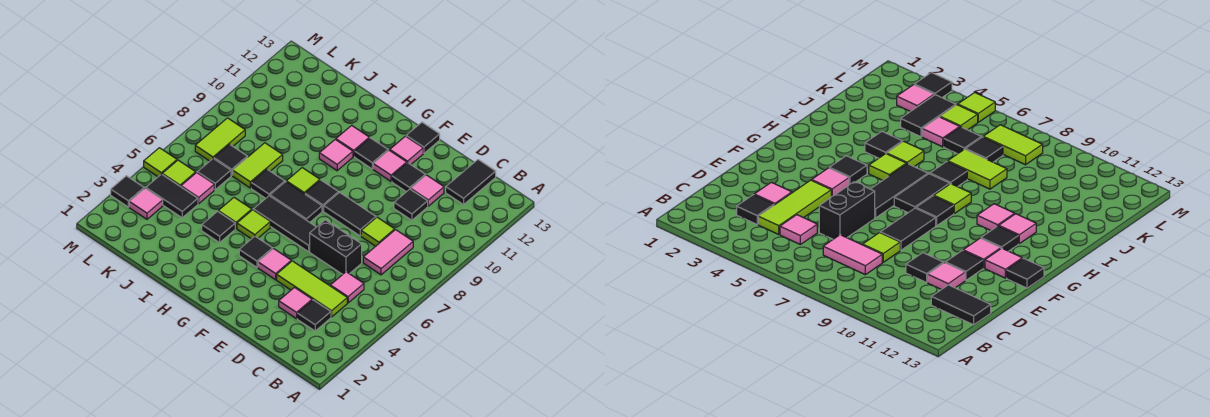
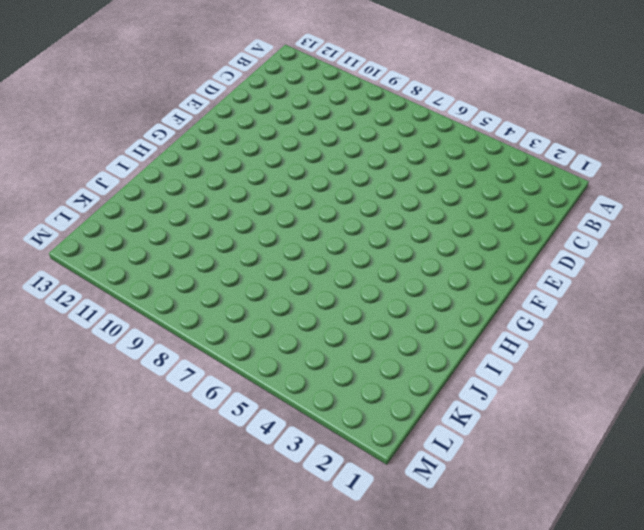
none -> black 1x1 tile [297,300,331,331]
none -> lime 1x3 tile [277,261,347,317]
none -> pink 1x1 tile [330,272,364,303]
none -> pink 1x2 tile [363,230,413,275]

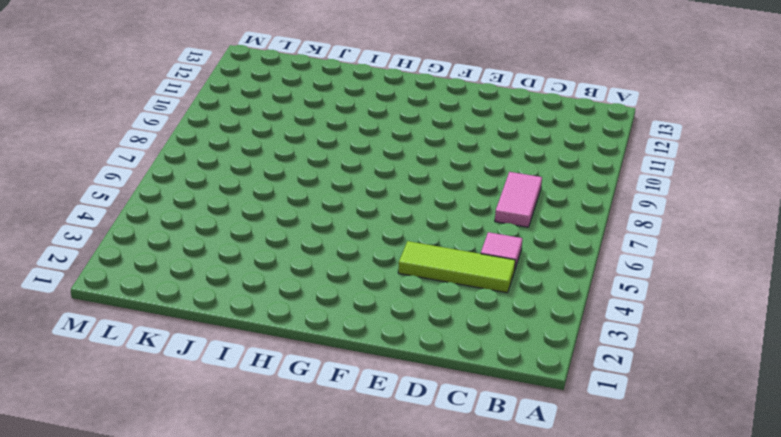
none -> black 1x1 tile [297,300,331,331]
none -> black 1x2 tile [446,160,496,205]
none -> pink 1x1 tile [279,288,312,319]
none -> black 1x2 brick [310,220,362,274]

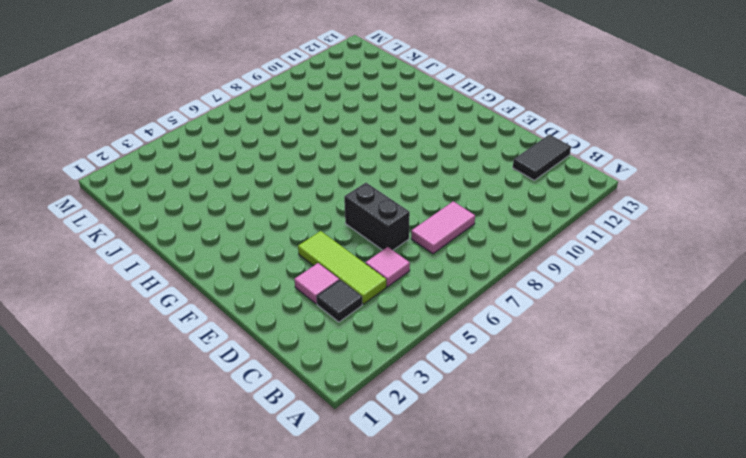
none -> lime 1x1 tile [361,217,395,246]
none -> black 1x1 tile [394,189,428,220]
none -> pink 1x1 tile [411,175,444,206]
none -> black 1x2 tile [324,192,376,236]

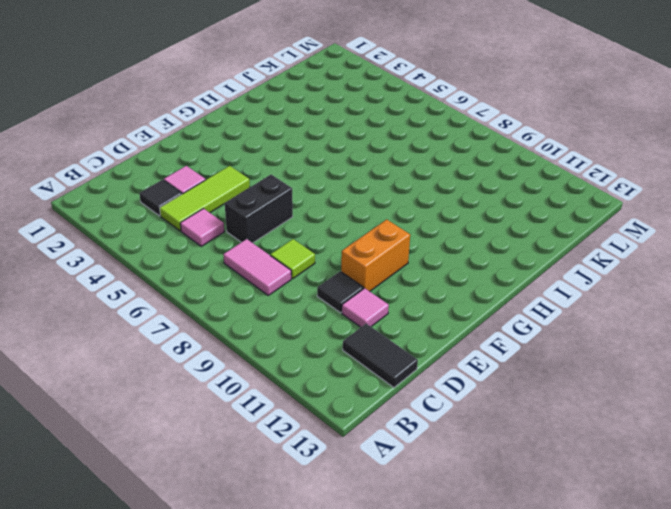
orange 1x2 brick [341,219,410,291] -> none
none -> black 1x2 tile [324,192,376,236]
none -> black 1x1 tile [392,163,425,192]
none -> pink 1x1 tile [258,249,291,280]
none -> black 1x3 tile [253,196,316,252]

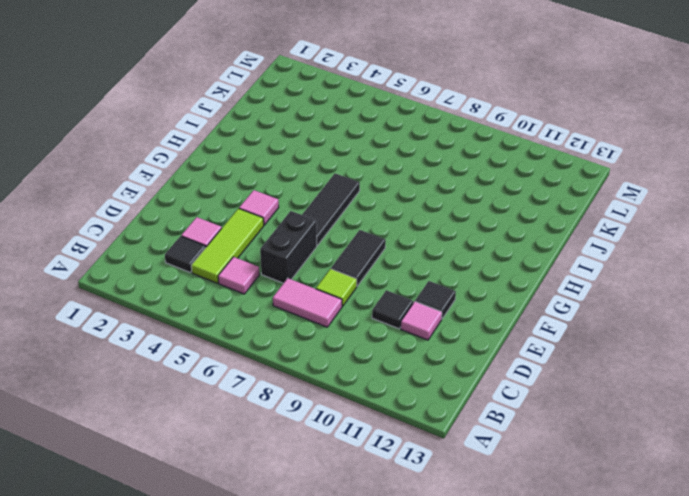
none -> black 1x2 tile [446,160,496,205]
none -> pink 1x1 tile [373,150,407,181]
none -> pink 1x1 tile [390,136,423,164]
none -> black 1x1 tile [406,122,440,153]

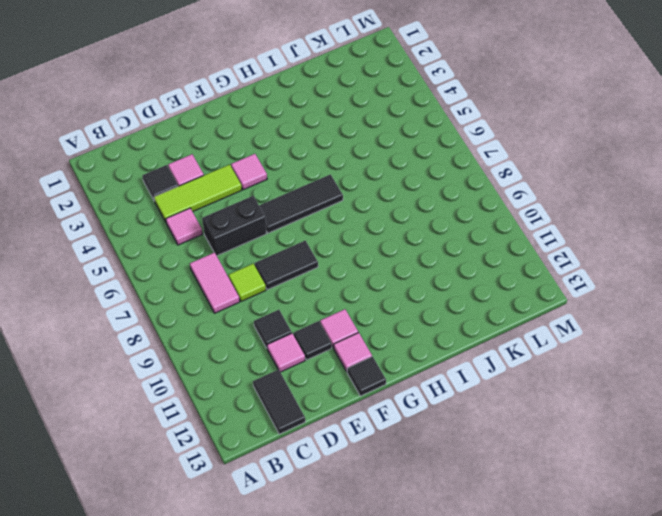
none -> black 1x1 tile [239,236,273,267]
none -> black 1x2 tile [270,182,322,222]
none -> black 1x1 tile [305,180,339,211]
none -> black 1x1 tile [355,138,388,169]

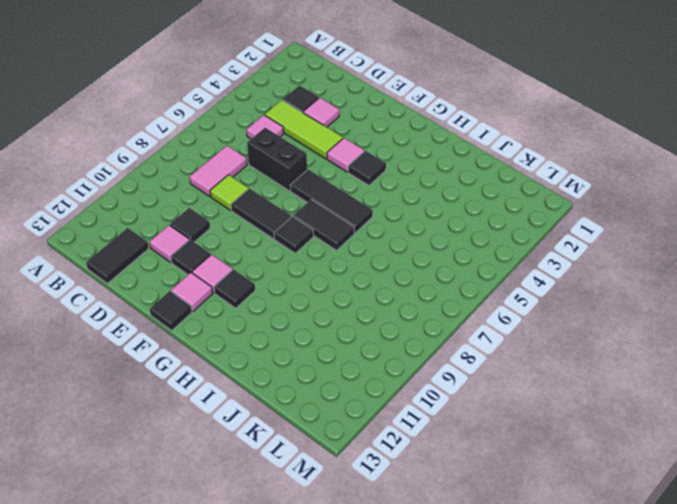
none -> lime 1x1 tile [237,210,270,239]
none -> lime 1x1 tile [286,168,320,194]
none -> pink 1x1 tile [319,140,353,171]
none -> pink 1x1 tile [336,125,369,157]

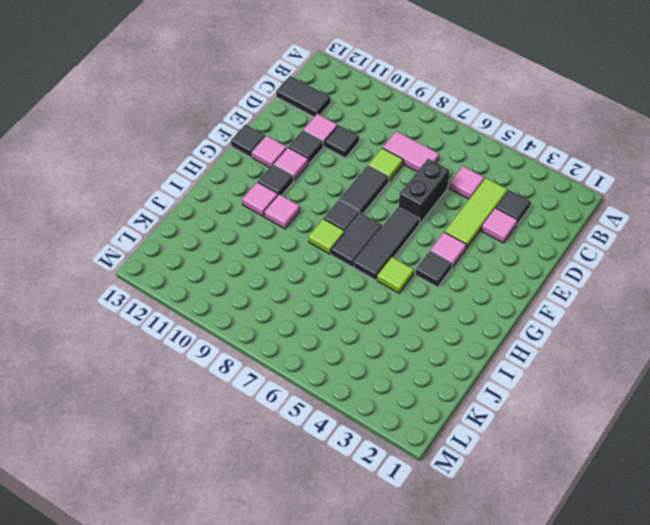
none -> black 1x1 tile [202,211,235,243]
none -> lime 1x1 tile [218,198,252,228]
none -> black 1x1 tile [251,169,285,198]
none -> lime 1x2 tile [233,143,283,188]

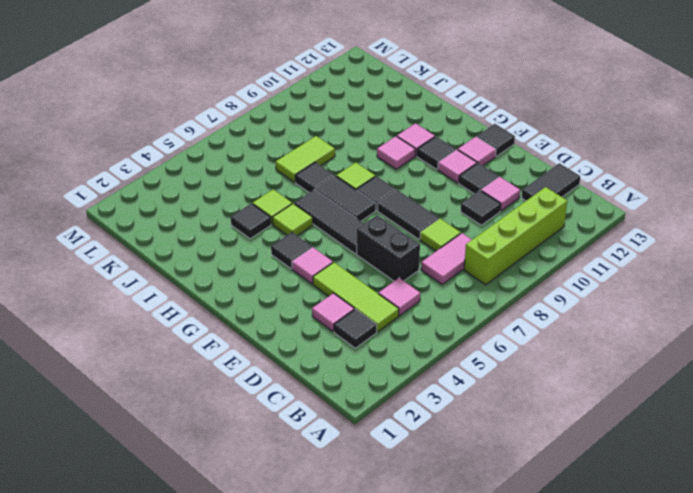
lime 1x4 brick [464,187,567,285] -> none
none -> black 1x2 tile [146,174,198,218]
none -> pink 1x1 tile [181,173,214,204]
none -> black 1x1 tile [197,159,231,190]
none -> black 1x1 tile [214,144,247,175]

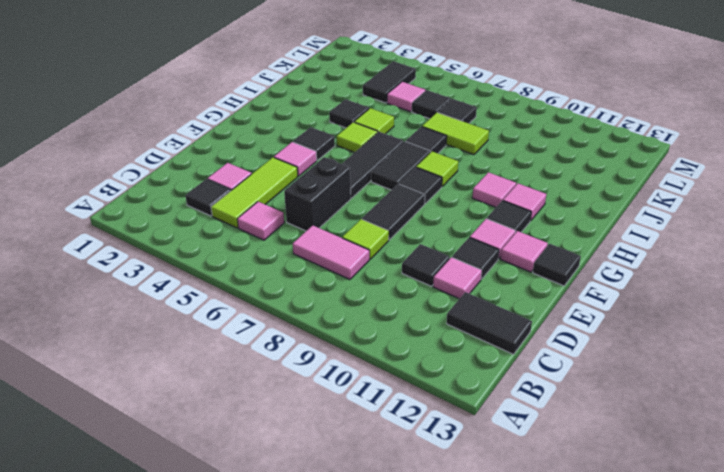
none -> pink 1x1 tile [129,188,163,219]
none -> lime 1x1 tile [162,160,196,187]
none -> lime 1x2 tile [195,118,245,161]
none -> black 1x1 tile [111,176,144,207]

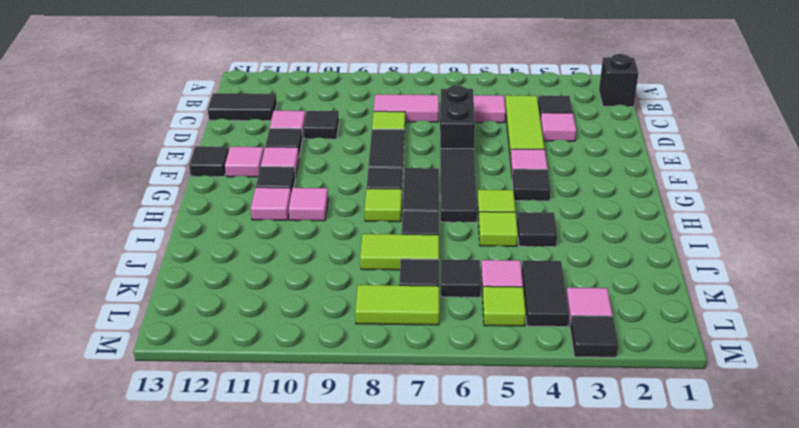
black 1x1 brick [599,54,639,107] -> none
none -> lime 1x1 tile [144,148,177,177]

